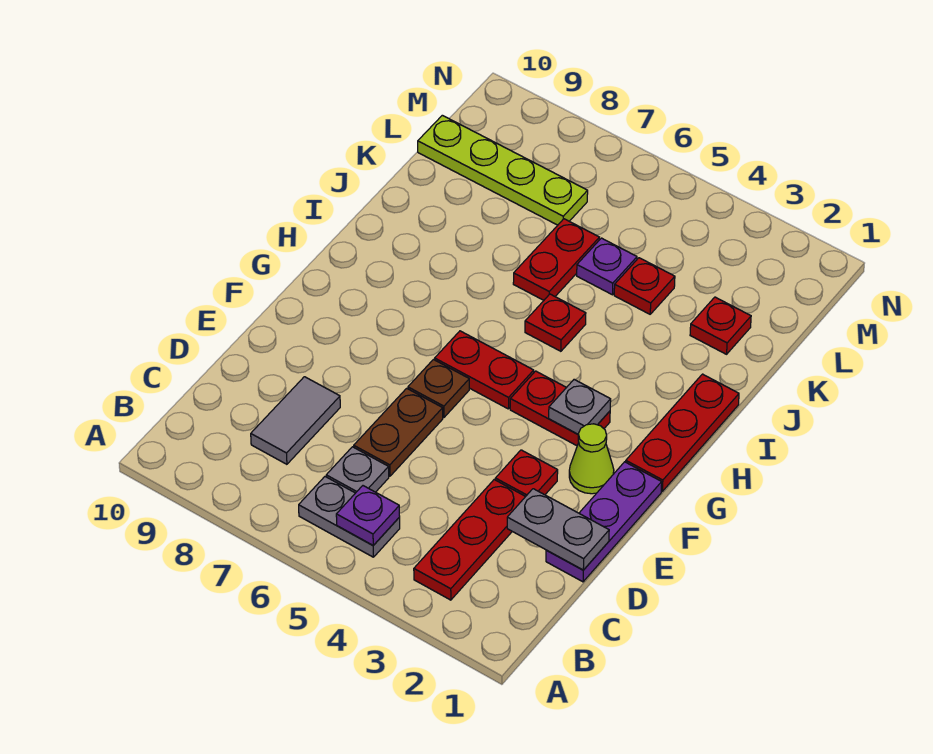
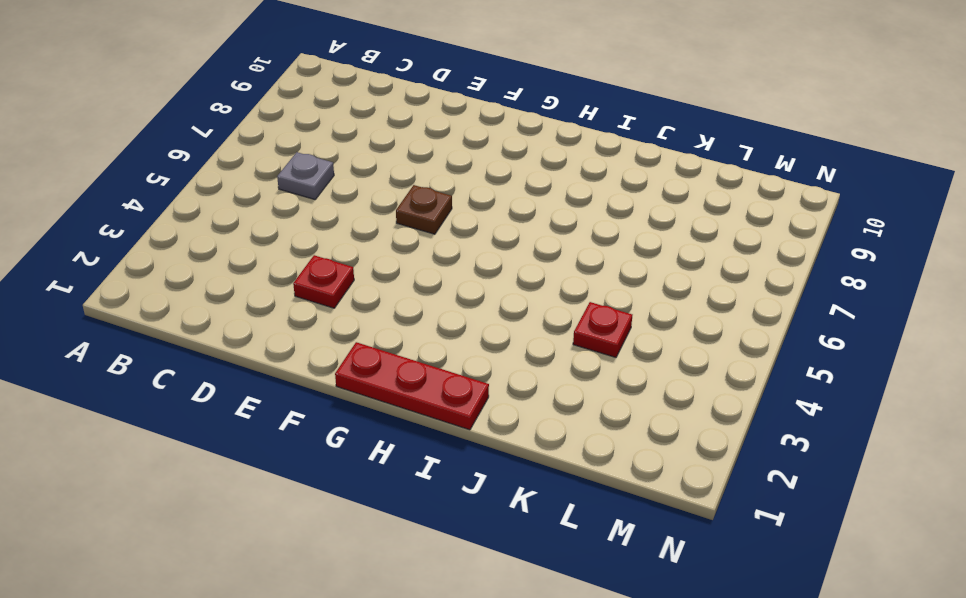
none -> red 1x3 plate [414,480,526,600]
none -> grey 1x2 plate [299,477,400,557]
none -> grey 1x2 tile [251,377,340,464]

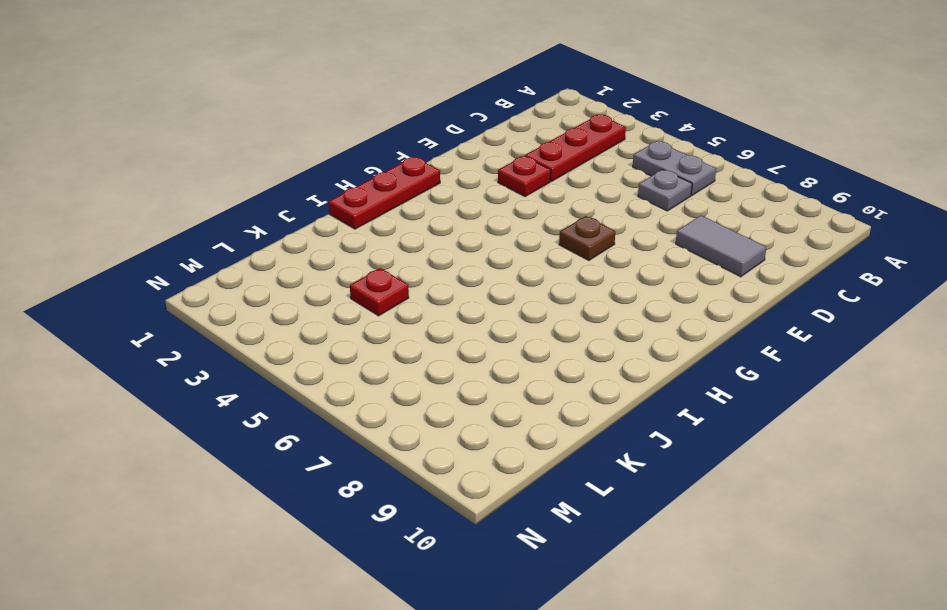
grey 1x2 tile [676,215,766,277] -> grey 1x2 tile turned to [251,377,340,464]
none -> purple 1x3 plate [546,462,662,582]
none -> brown 1x2 plate [354,388,443,476]
none -> lime 1x1 cone [569,424,614,494]

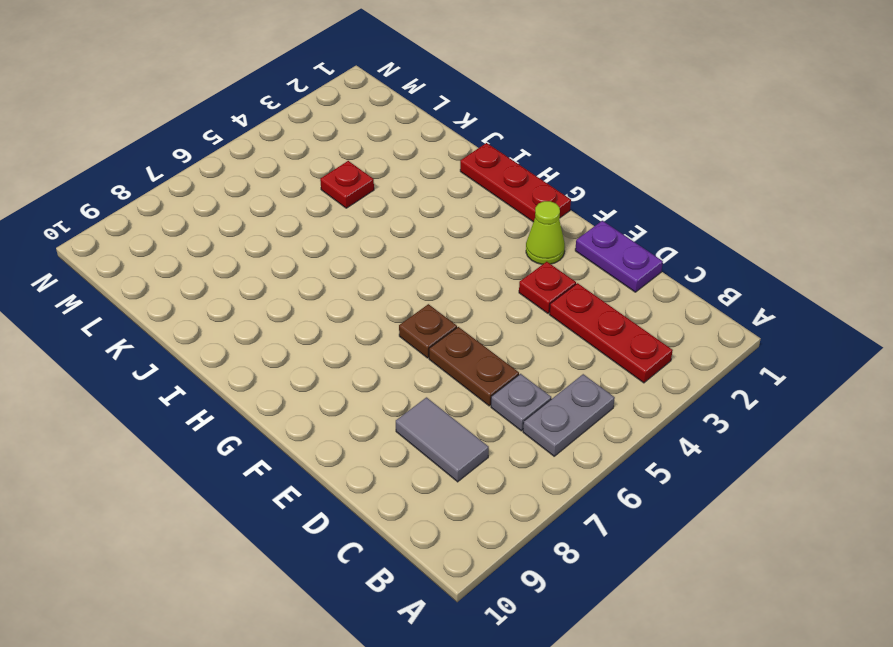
purple 1x2 plate [575,221,663,292] -> purple 1x3 plate [546,462,662,582]
none -> red 1x2 plate [510,371,610,446]
none -> red 1x2 plate [435,331,534,409]
none -> red 1x1 plate [525,294,586,351]

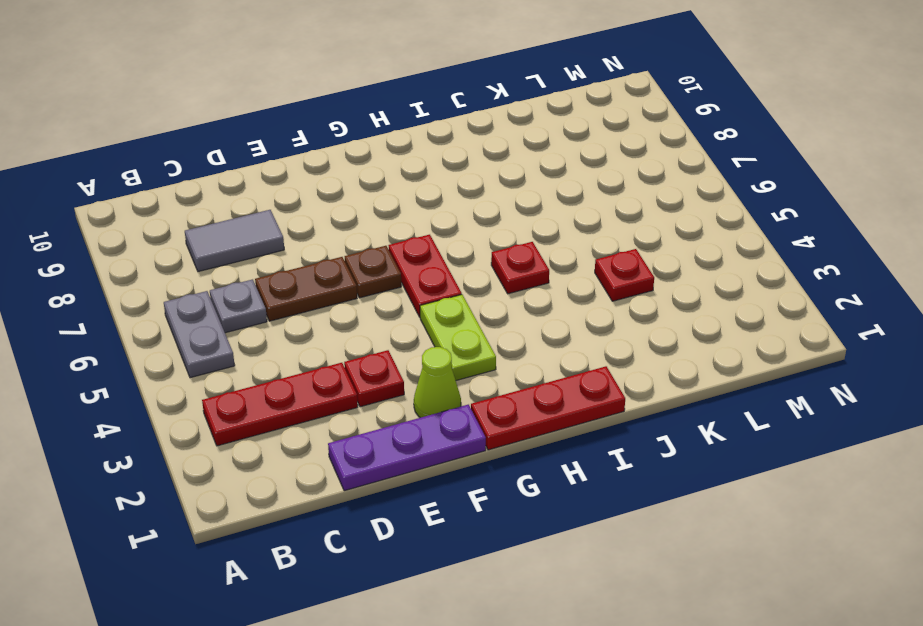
lime 1x2 plate [420,295,496,380] -> red 1x2 plate [510,371,610,446]
none -> red 1x2 plate [513,219,599,300]
none -> red 1x1 plate [690,297,751,354]
none -> purple 1x1 plate [577,238,637,295]

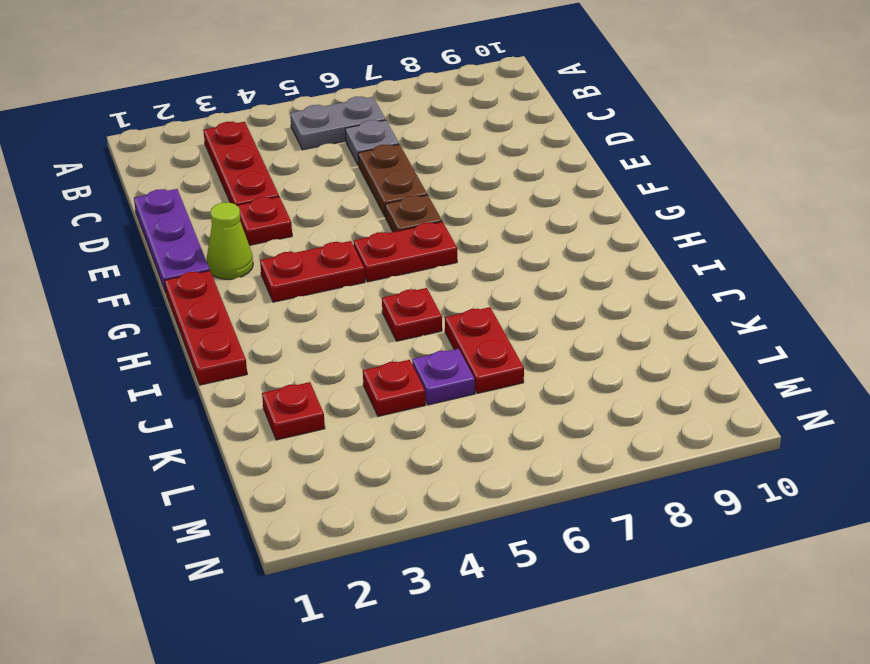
none -> grey 1x2 tile [251,377,340,464]
none -> lime 1x4 plate [418,115,588,225]
none -> purple 1x1 plate [336,486,400,545]

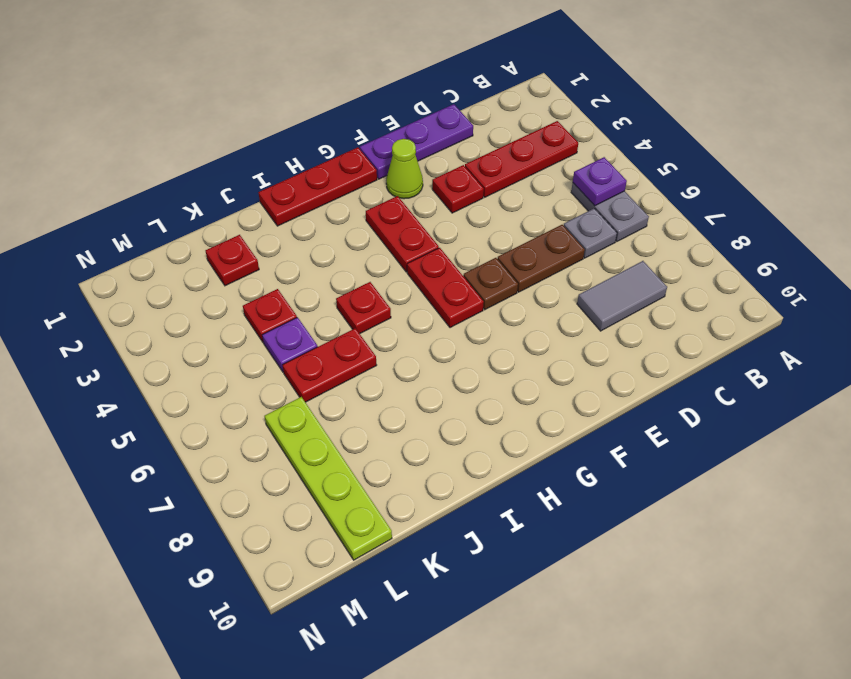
none -> grey 1x2 plate [507,489,609,570]
none -> grey 1x1 plate [549,380,611,434]

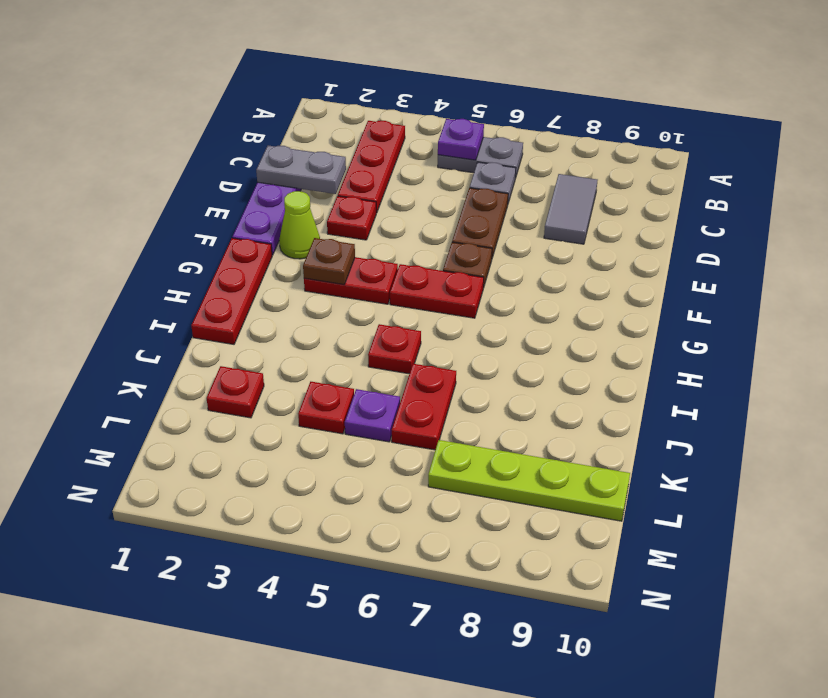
brown 1x1 plate [303,238,355,284] -> grey 1x1 plate [549,380,611,434]

